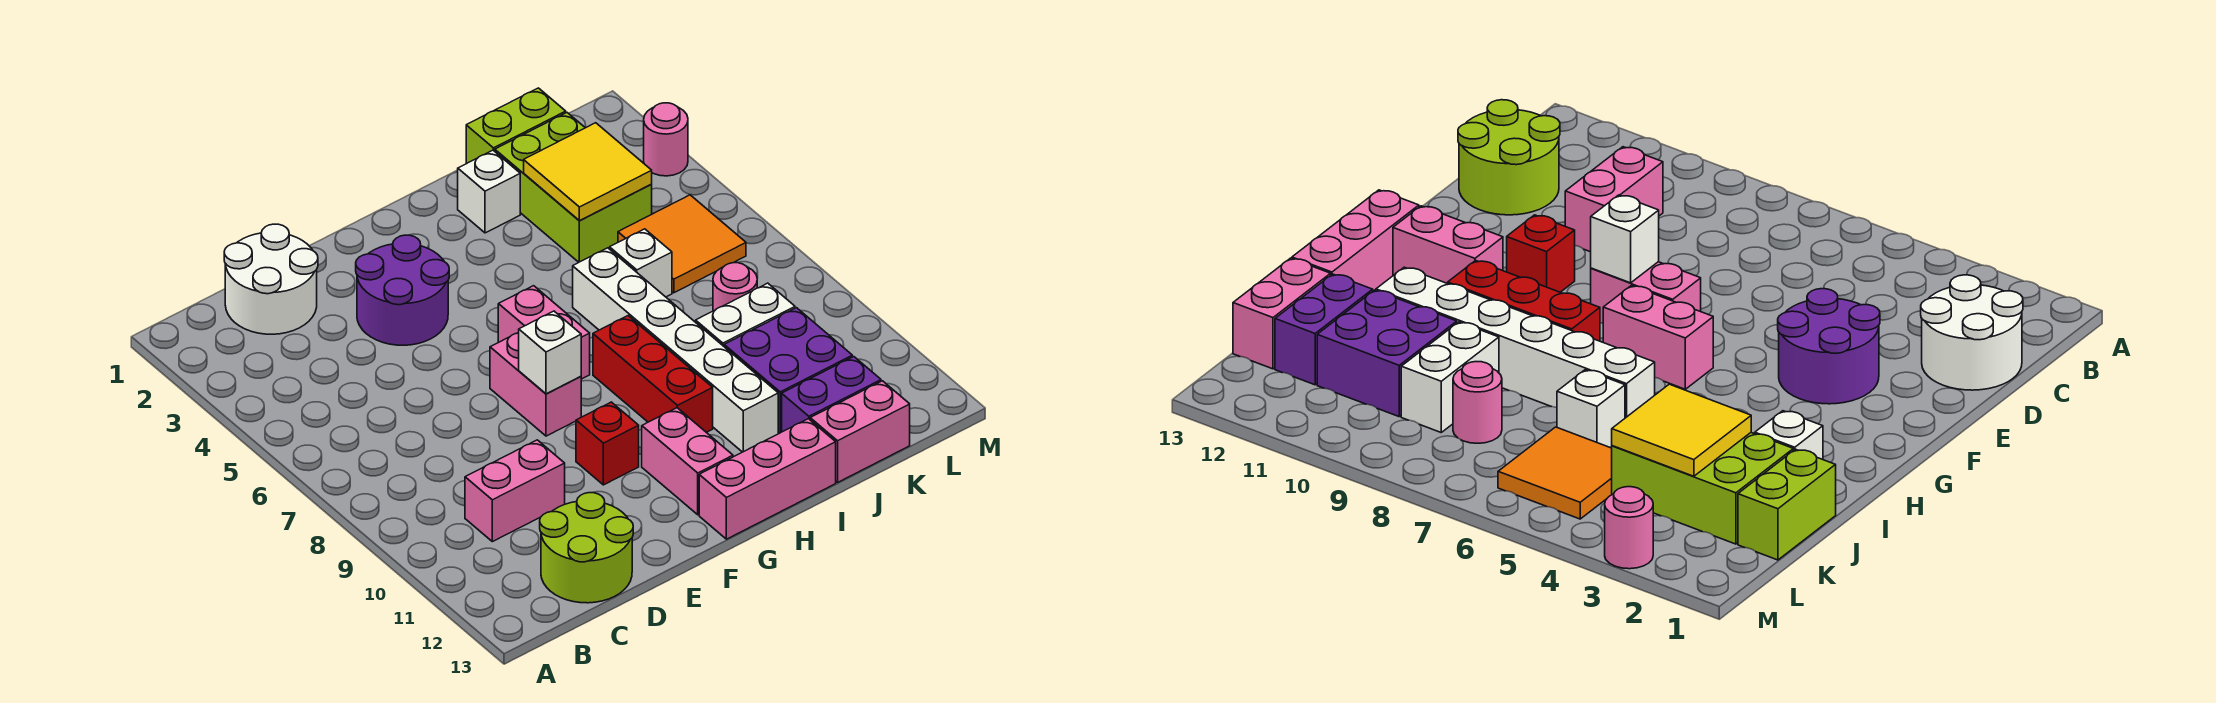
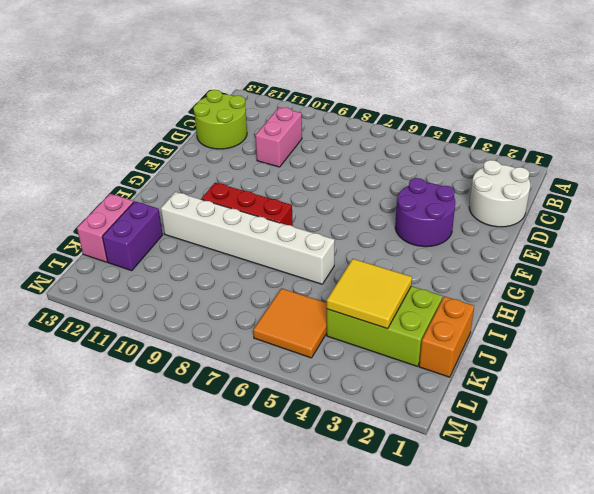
orange 1x2 brick [419,296,474,377] -> lime 1x2 brick [466,88,566,164]
none -> pink 1x2 brick [490,332,581,436]
none -> red 1x1 brick [576,402,639,485]
none -> pink 1x2 brick [498,286,590,379]

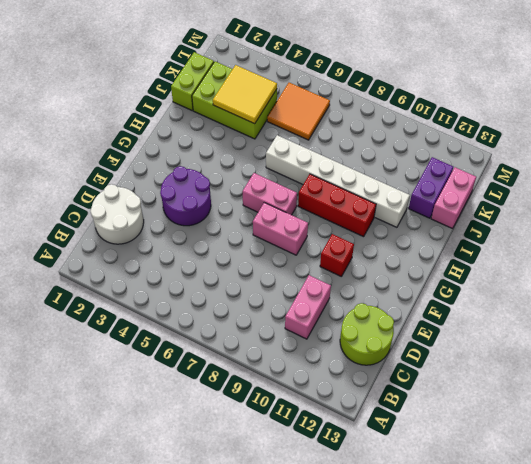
none -> pink 1x2 brick [642,408,733,515]
none -> pink 1x3 brick [699,419,836,539]
none -> white 1x1 brick [458,150,520,233]

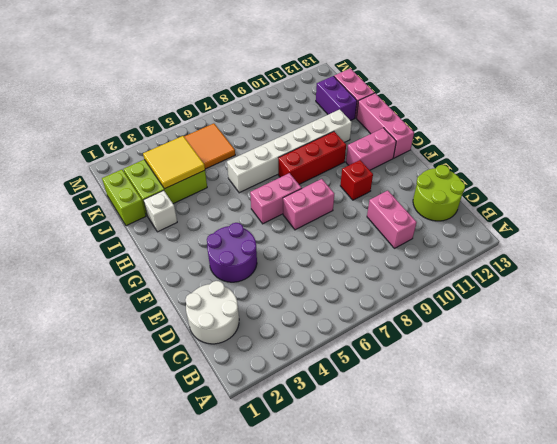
none -> white 1x1 brick [610,229,672,297]
none -> white 1x2 brick [696,283,795,346]
none -> purple 2x2 brick [724,308,852,433]

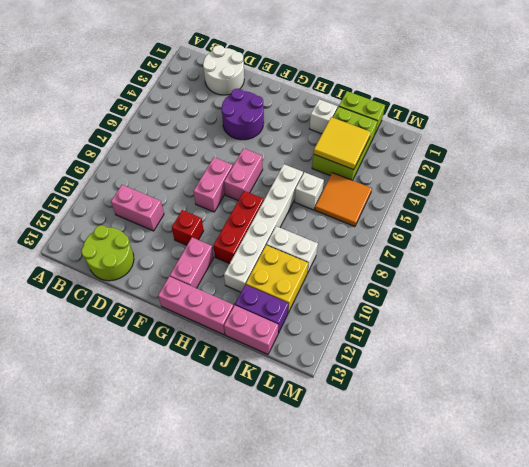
yellow 2x2 brick [246,245,308,313] -> purple 2x2 brick [724,308,852,433]
none -> pink 1x1 round brick [713,263,757,311]
none -> pink 1x1 round brick [644,103,688,176]
none -> white 1x1 brick [519,311,581,394]

